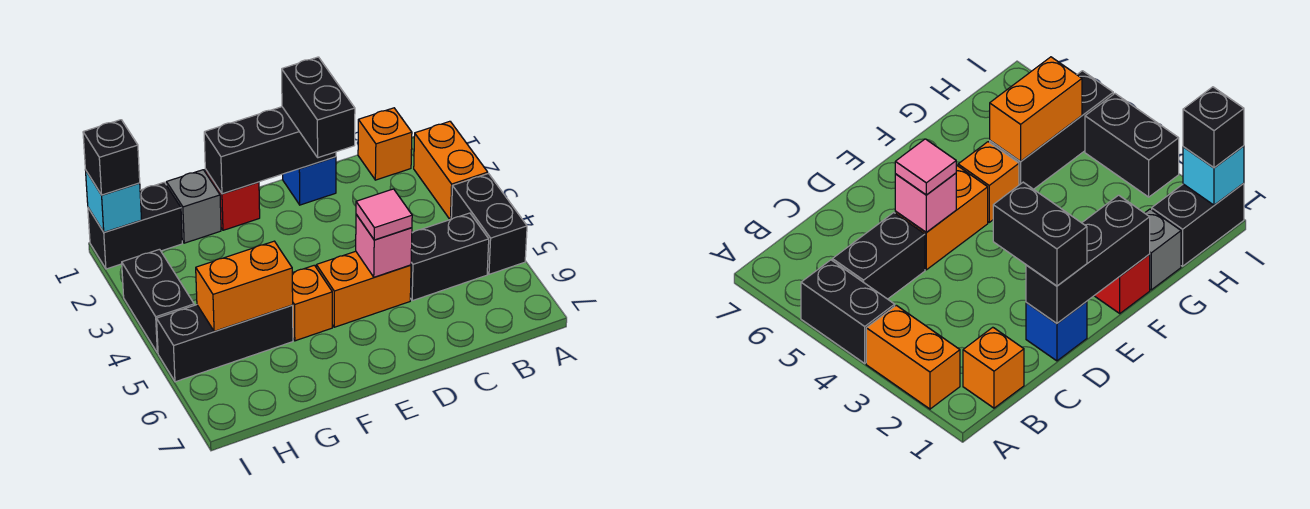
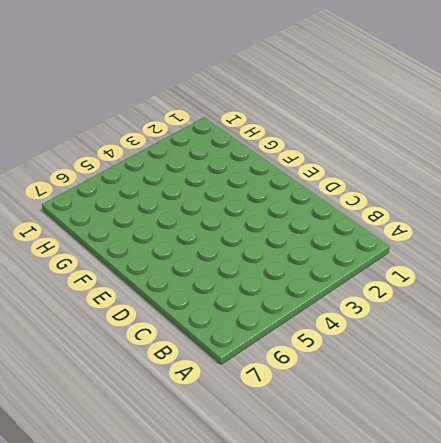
none -> orange 1x2 brick [414,121,488,219]
none -> black 1x2 brick [451,174,527,274]
none -> orange 1x1 brick [358,108,412,180]

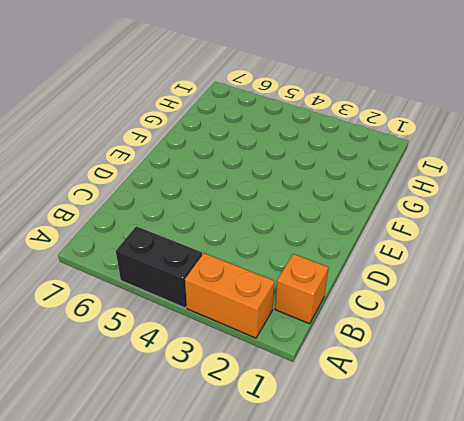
none -> black 1x2 brick [410,213,489,301]
none -> blue 1x1 brick [283,157,336,205]
none -> orange 1x2 brick [316,251,411,327]

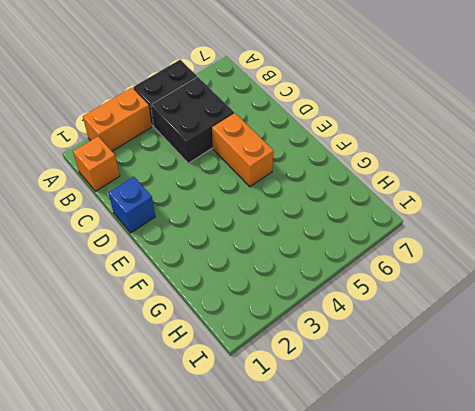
black 2x2 brick [151,77,234,163] -> black 1x2 brick [410,213,489,301]
none -> red 1x1 brick [205,169,260,230]
none -> orange 1x1 brick [292,265,332,341]
none -> grey 1x1 brick [166,170,221,243]

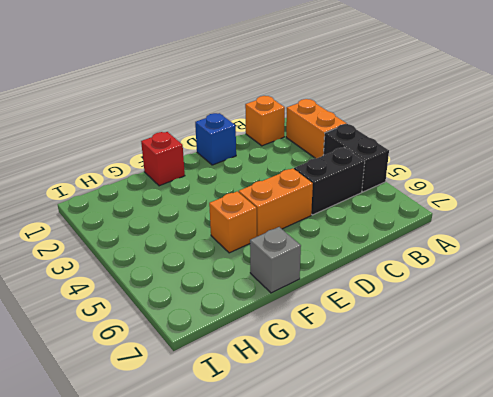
grey 1x1 brick [250,227,301,293] -> grey 1x1 brick moved to [166,170,221,243]
none -> black 1x3 brick [157,305,293,382]
none -> black 1x2 brick [88,182,182,269]
none -> black 1x2 brick [122,249,194,353]

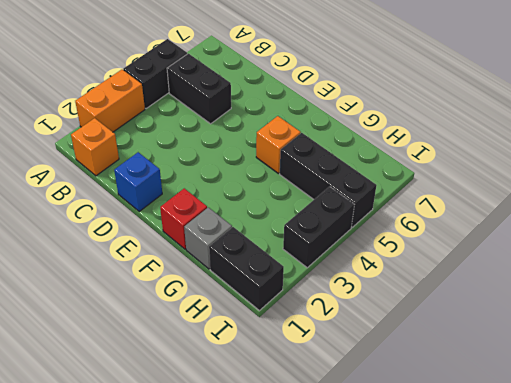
none -> orange 1x2 brick [316,251,411,327]
none -> black 1x3 brick [204,107,336,194]
none -> pink 1x1 brick [356,214,412,277]

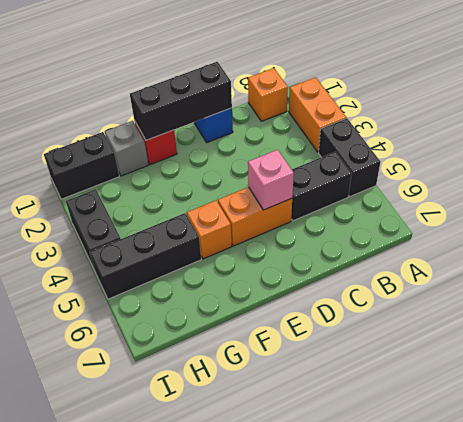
none -> orange 1x2 brick [196,241,293,332]
none -> cyan 1x1 brick [86,171,142,232]
none -> black 1x2 brick [282,57,355,158]

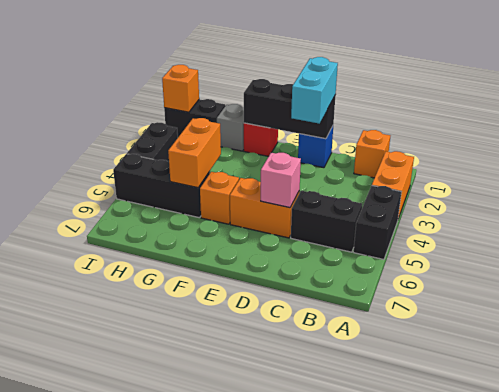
cyan 1x2 brick [291,57,338,124] -> black 1x2 brick [282,57,355,158]
orange 1x2 brick [168,118,221,188] -> orange 1x2 brick turned to [196,241,293,332]
orange 1x1 brick [162,65,199,112] -> cyan 1x1 brick [86,171,142,232]
none -> pink 1x1 tile [356,189,412,240]
none -> black 1x1 brick [83,120,140,195]

